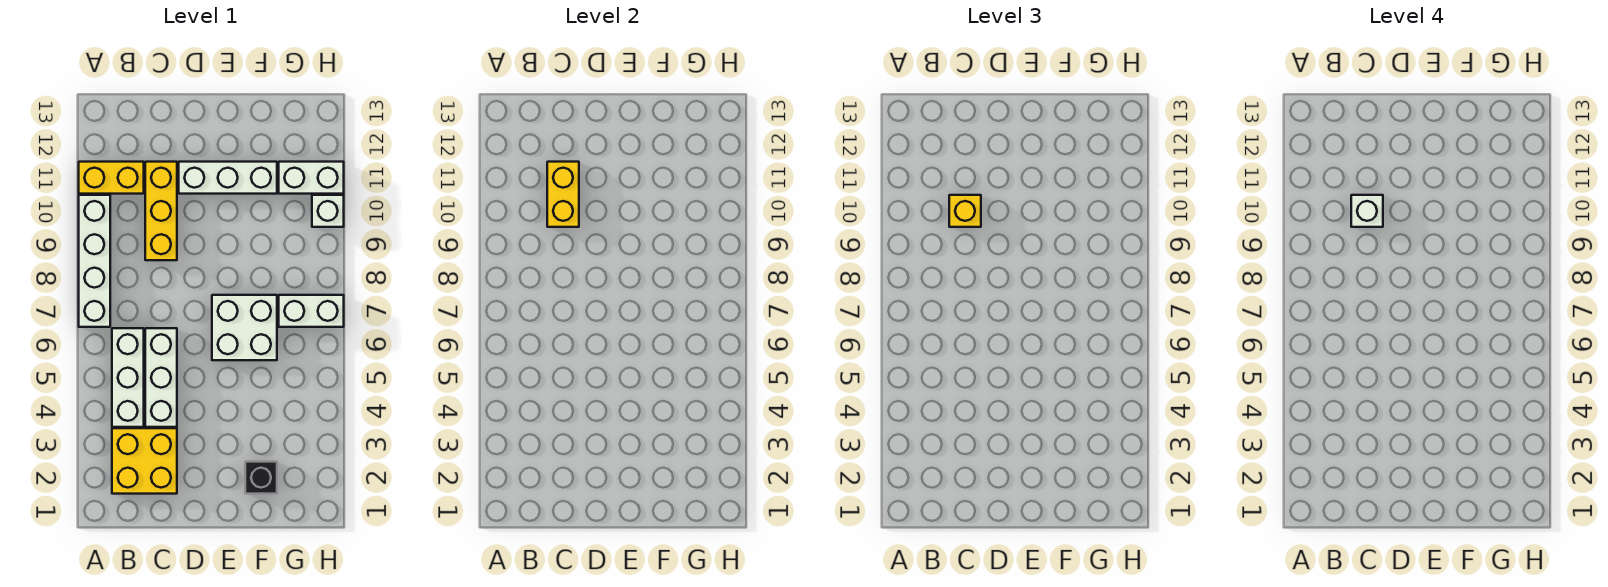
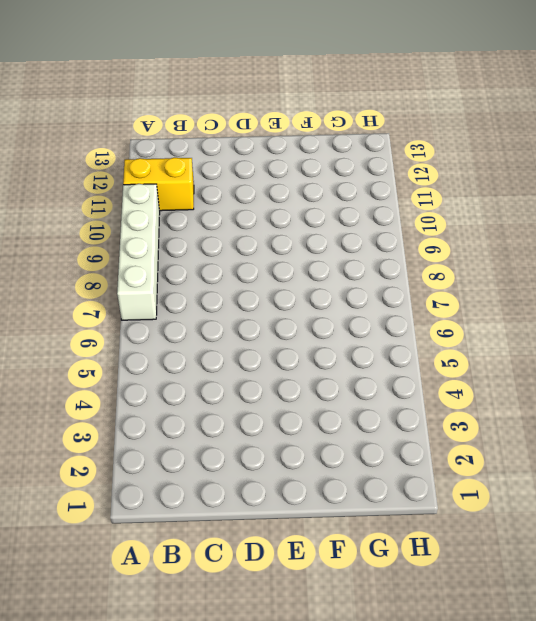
none -> yellow 2x2 brick [112,428,177,494]
none -> white 1x3 brick [112,328,144,427]
none -> white 1x3 brick [145,328,177,427]

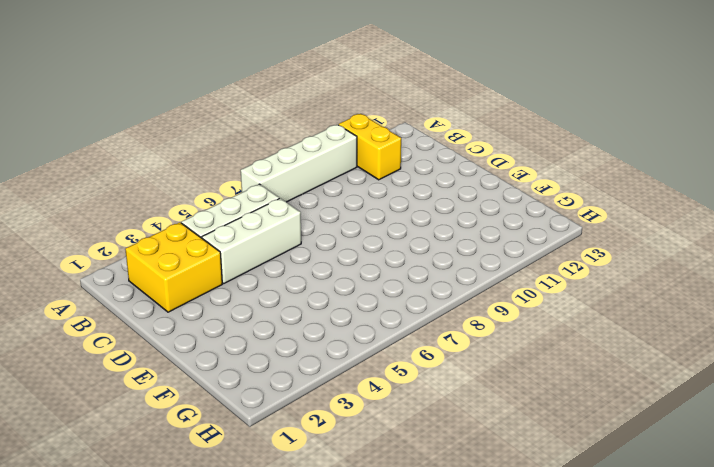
none -> yellow 1x3 brick [145,162,177,260]
none -> white 1x3 brick [179,162,277,194]
none -> white 2x2 brick [212,295,277,360]

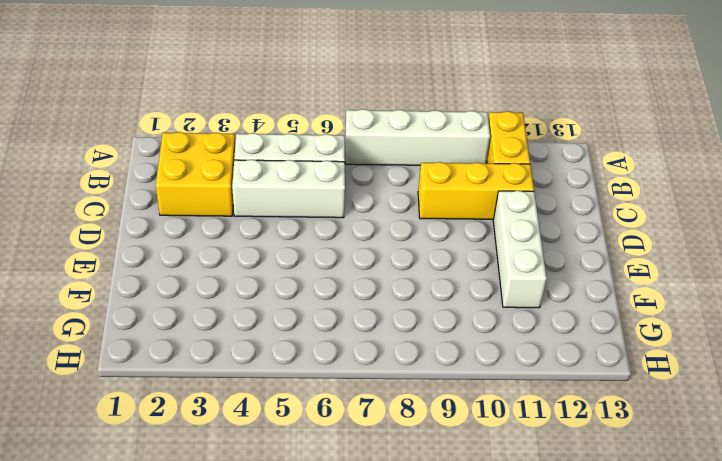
none -> white 2x2 brick [212,295,277,360]
none -> black 1x1 brick [245,462,277,494]
none -> white 1x2 brick [279,295,344,327]

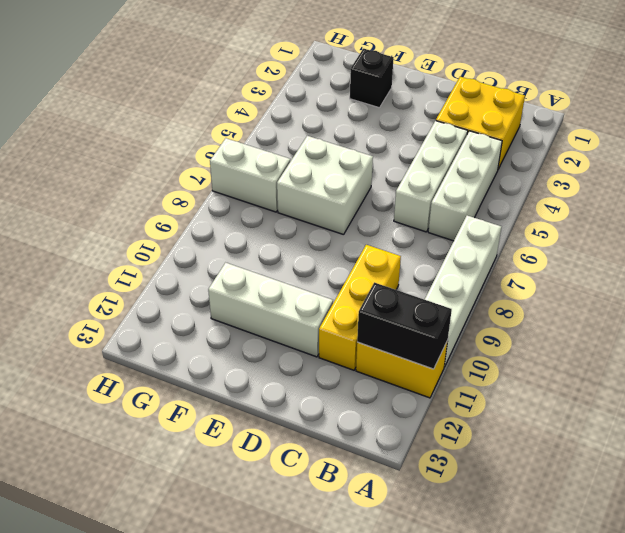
black 1x2 brick [357,282,452,369] -> none
none -> white 1x2 brick [279,162,344,194]
none -> white 1x1 brick [312,195,344,227]
none -> yellow 1x2 brick [547,162,579,227]

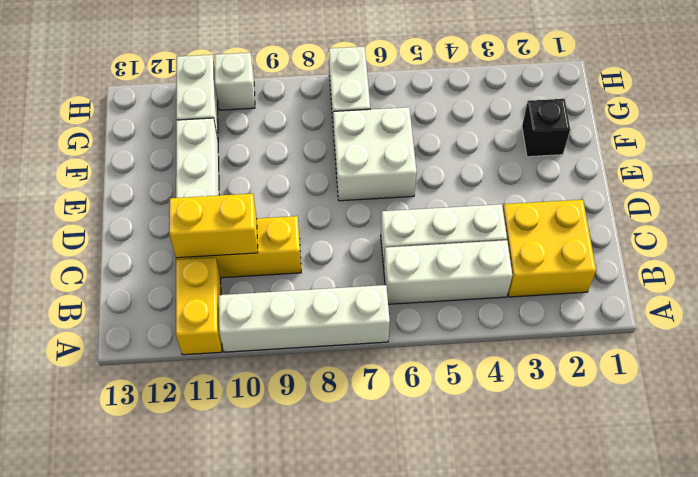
none -> yellow 1x1 brick [949,195,981,227]
none -> white 1x1 brick [1351,195,1383,227]

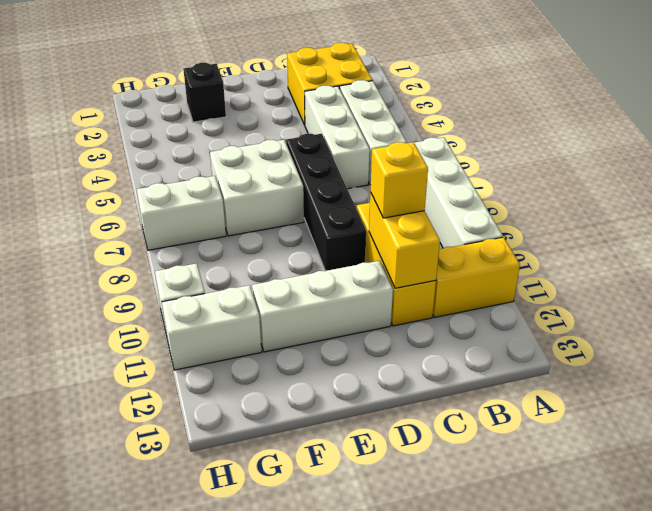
black 1x4 brick [286,134,366,271] -> none
none -> white 1x1 brick [1351,195,1383,227]

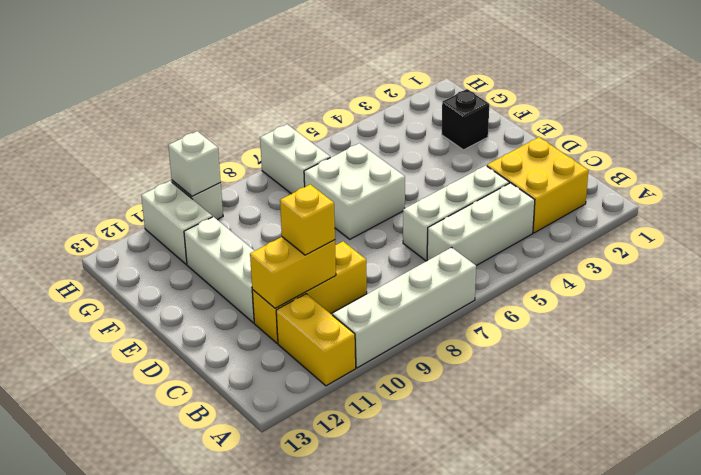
white 1x1 brick [168,131,221,196] -> white 1x1 brick moved to [1351,195,1383,227]

